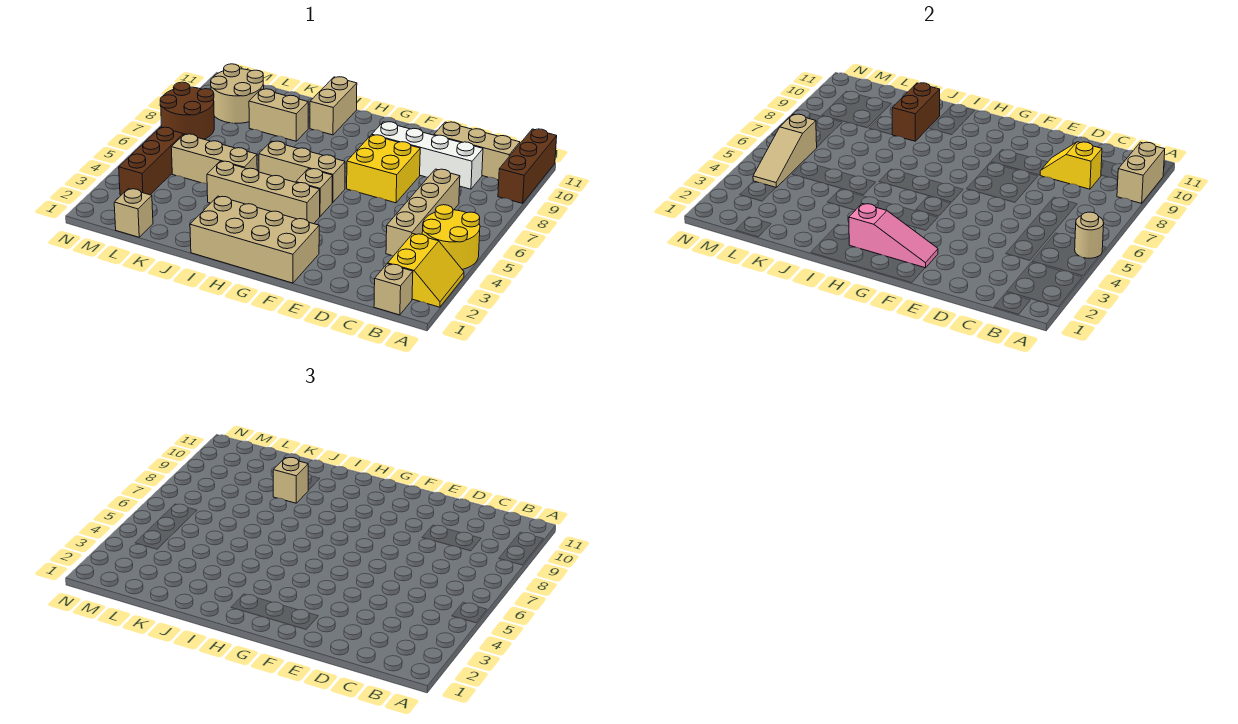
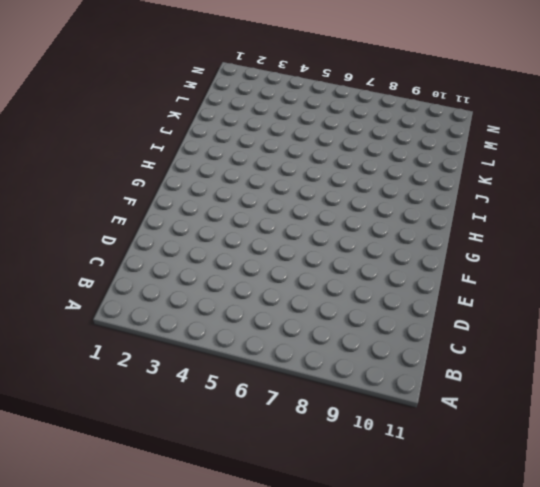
none -> yellow 2x2 slope [388,234,464,307]
none -> yellow 2x2 round brick [422,205,480,269]
none -> brown 1x3 brick [498,129,557,203]

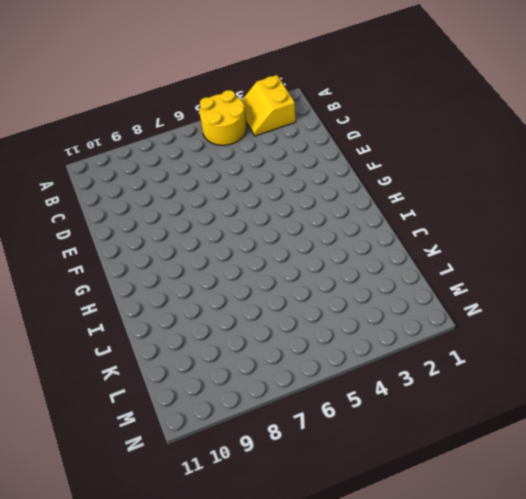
yellow 2x2 slope [242,75,296,136] -> yellow 2x2 slope turned to [388,234,464,307]
none -> brown 1x3 brick [498,129,557,203]
none -> tan 1x1 brick [374,264,413,315]
none -> tan 1x3 brick [434,122,520,180]

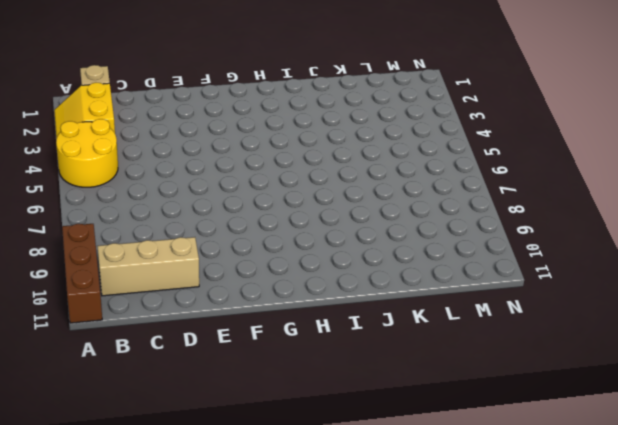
none -> tan 1x4 brick [386,169,460,256]
none -> white 1x4 brick [372,122,483,189]
none -> yellow 2x2 brick [347,135,420,203]

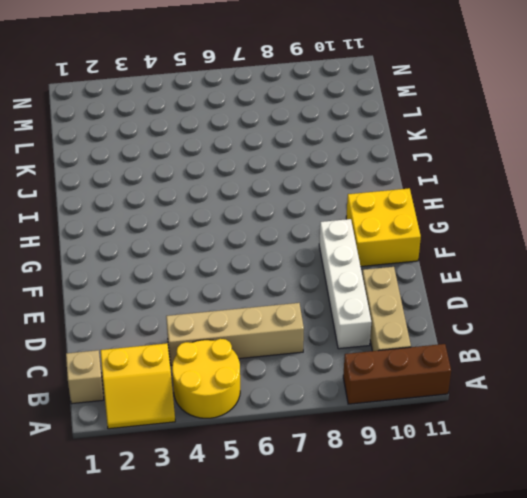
yellow 2x2 brick [346,188,421,267] -> yellow 2x2 brick moved to [347,135,420,203]
none -> tan 2x4 brick [190,196,319,283]
none -> tan 1x4 brick [207,161,320,224]
none -> tan 1x1 brick [296,169,332,216]

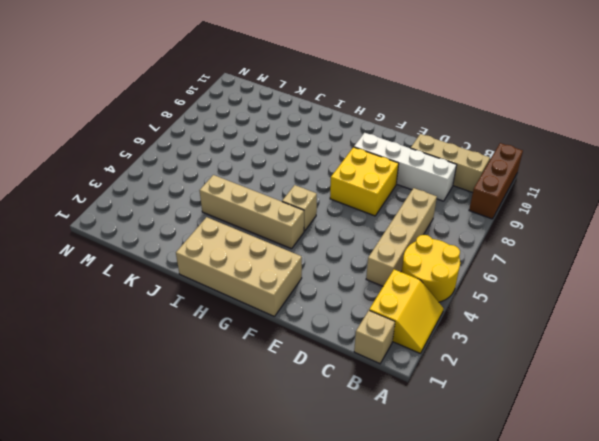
none -> tan 1x3 brick [259,141,345,203]
none -> tan 1x2 brick [310,77,357,135]
none -> tan 1x3 brick [171,134,257,184]

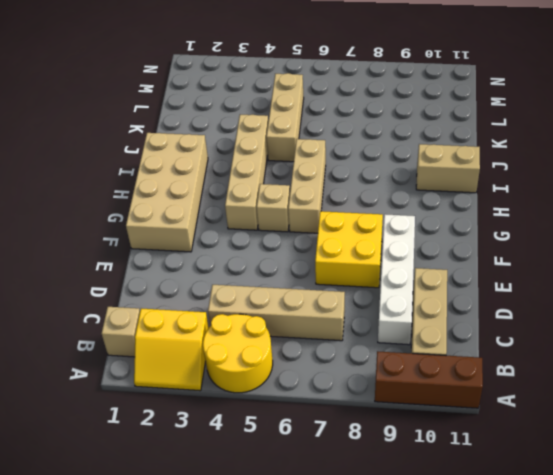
none -> tan 1x2 brick [249,89,308,141]
none -> tan 1x1 brick [114,189,153,237]
none -> tan 2x2 round brick [211,64,264,123]

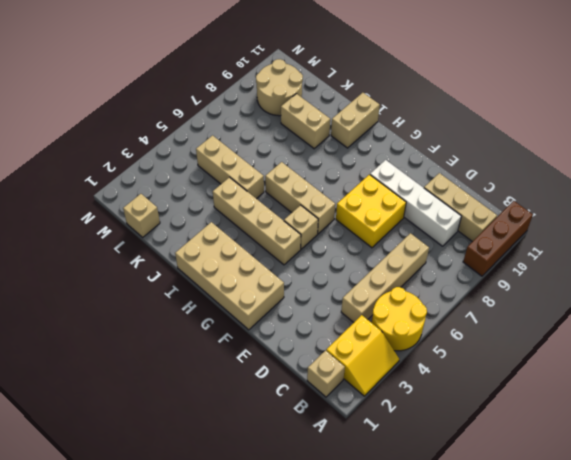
none -> brown 1x3 brick [119,127,183,195]
none -> brown 2x2 round brick [160,82,214,139]
none -> tan 1x1 round brick [1075,212,1104,258]

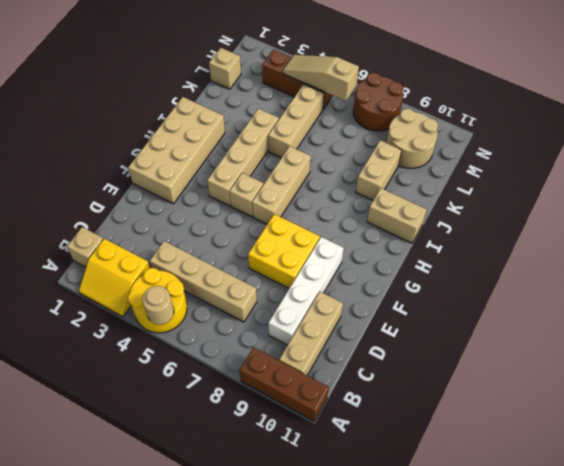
none -> tan 1x2 brick [1117,142,1165,203]
none -> yellow 1x2 slope [1040,142,1102,189]
none -> pink 1x3 slope [849,204,938,268]

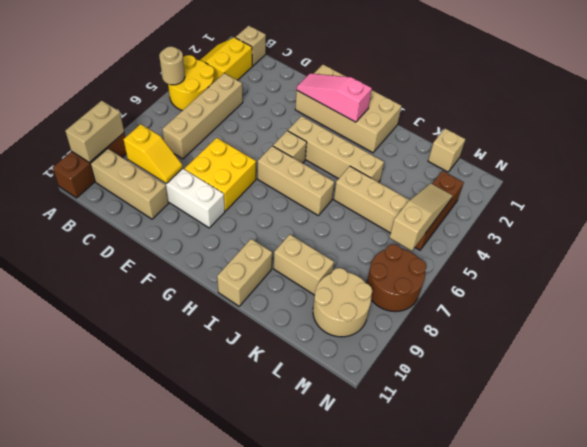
none -> brown 1x2 brick [892,83,940,141]
none -> tan 1x1 brick [273,457,308,503]

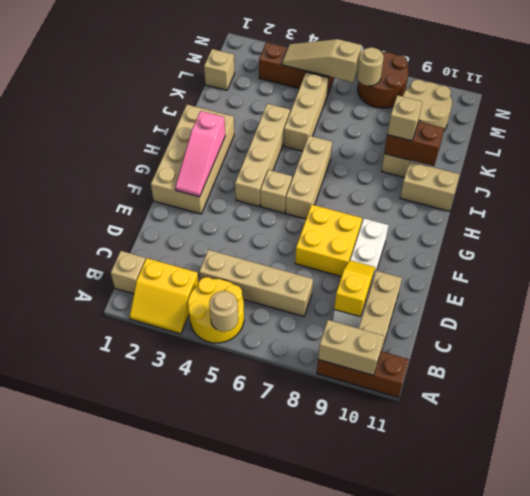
tan 1x1 round brick [357,47,384,86] -> none

